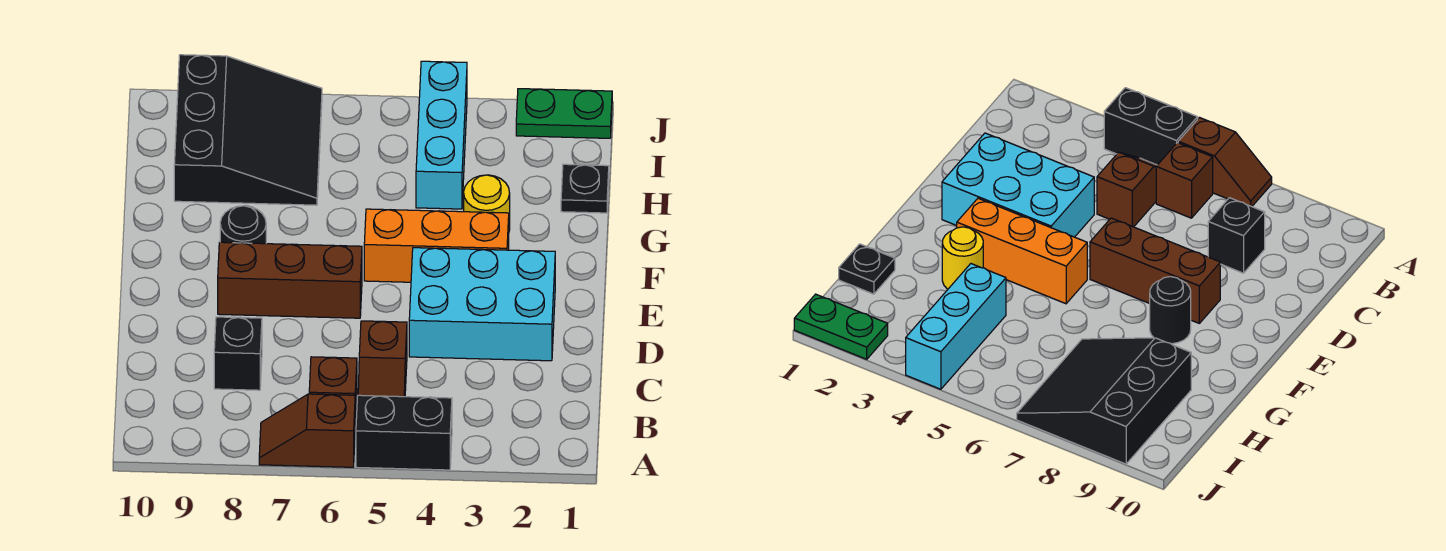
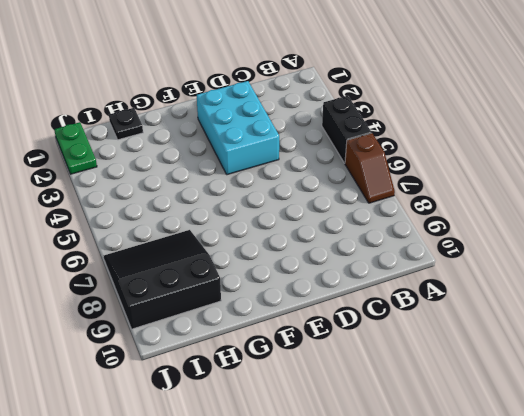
none -> brown 1x2 slope [358,321,407,397]
none -> brown 1x1 brick [309,357,357,425]
none -> black 1x1 brick [214,317,262,390]

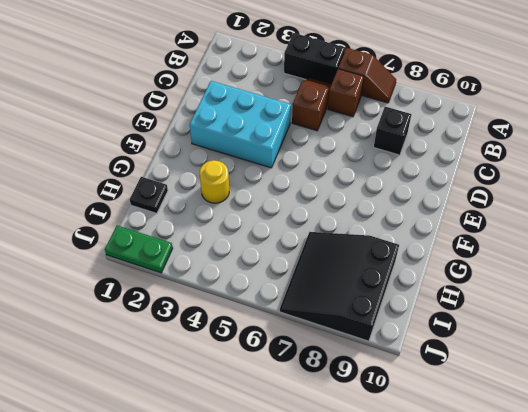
none -> brown 1x3 brick [218,242,362,318]
none -> orange 1x3 brick [364,209,509,282]
none -> black 1x1 round brick [220,206,266,244]

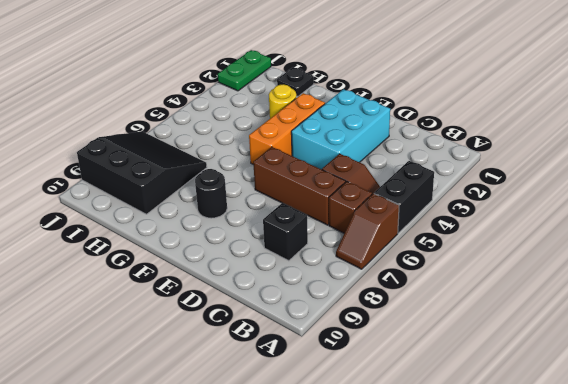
brown 1x3 brick [253,147,346,225] -> brown 1x3 brick turned to [218,242,362,318]
none -> cyan 1x3 brick [416,61,467,209]

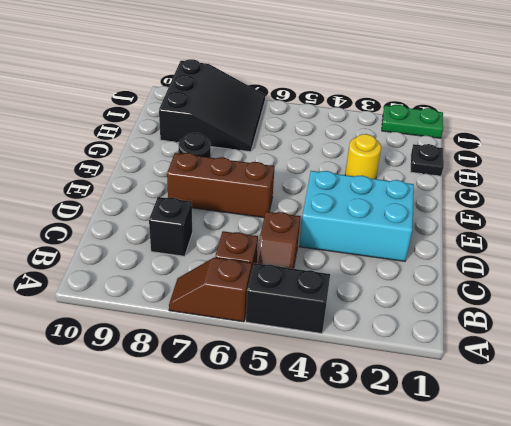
none -> orange 1x3 brick [364,209,509,282]
none -> cyan 1x3 brick [416,61,467,209]

